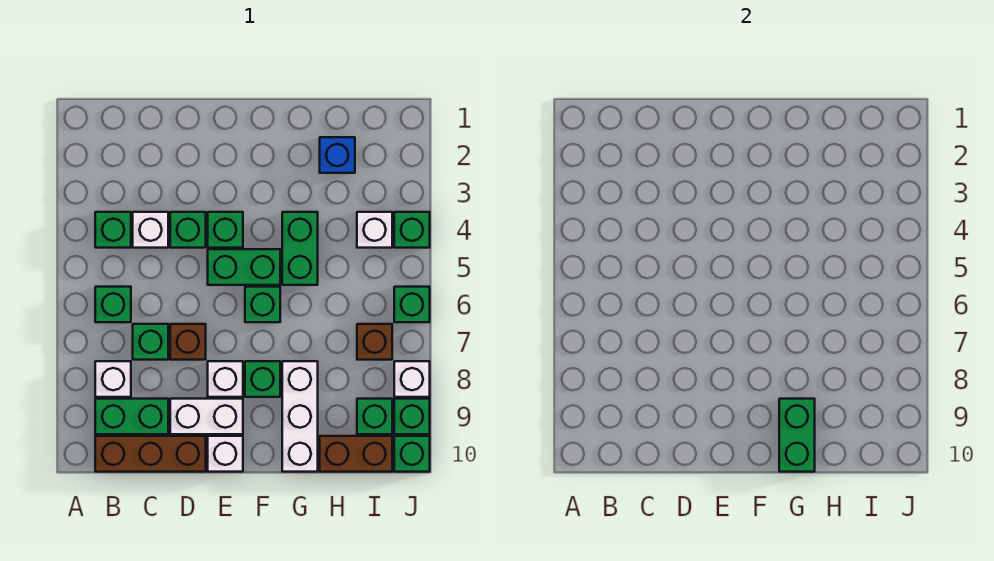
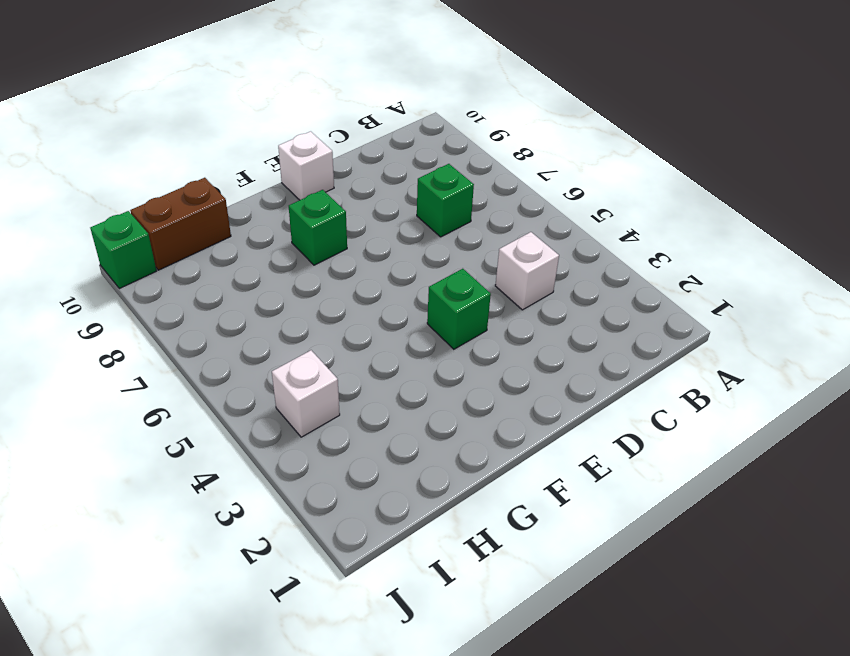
none -> green 1x1 brick [95,212,131,248]
none -> green 1x1 brick [95,287,131,322]
none -> white 1x1 brick [95,361,131,397]

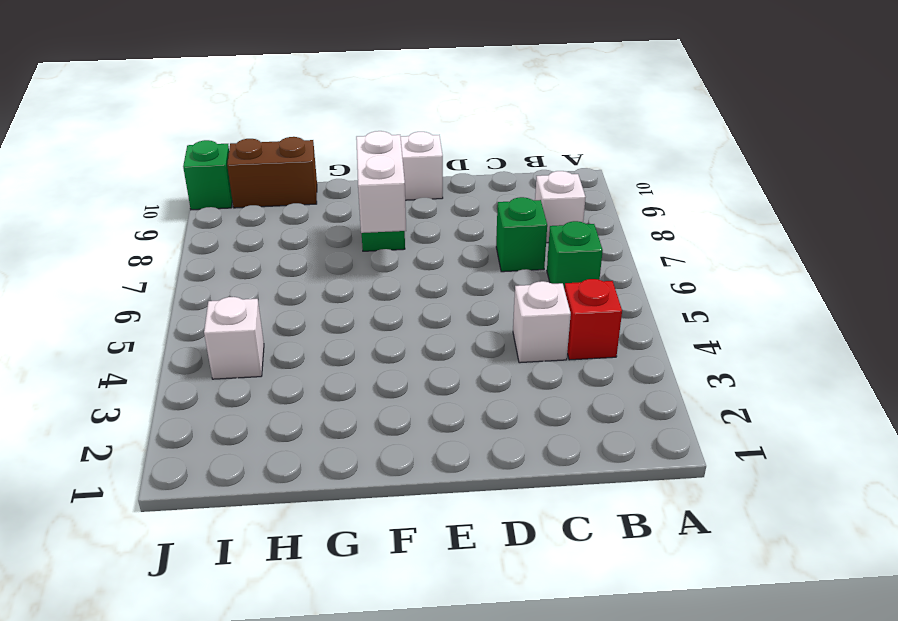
red 1x1 brick [565,279,622,360] -> green 1x1 brick [95,212,131,248]
white 1x2 brick [356,131,406,233] -> white 1x2 brick turned to [170,399,243,434]
none -> green 1x2 brick [95,399,168,434]
none -> brown 1x3 brick [95,436,206,472]
none -> green 1x1 brick [170,212,206,248]

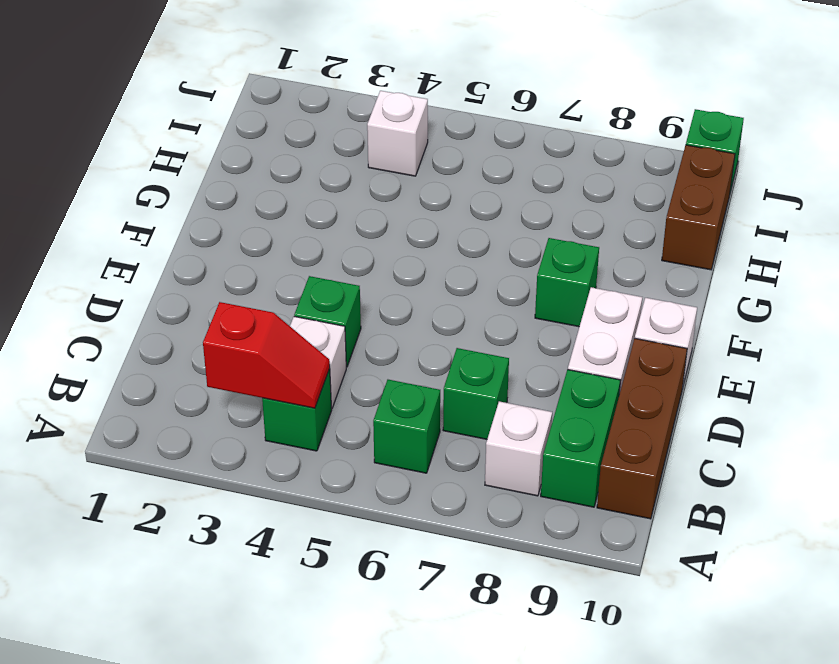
red 1x2 slope [203,302,330,408] -> none
none -> brown 1x1 brick [170,324,206,360]
none -> green 1x1 brick [208,212,243,248]
none -> green 1x2 brick [208,249,280,285]

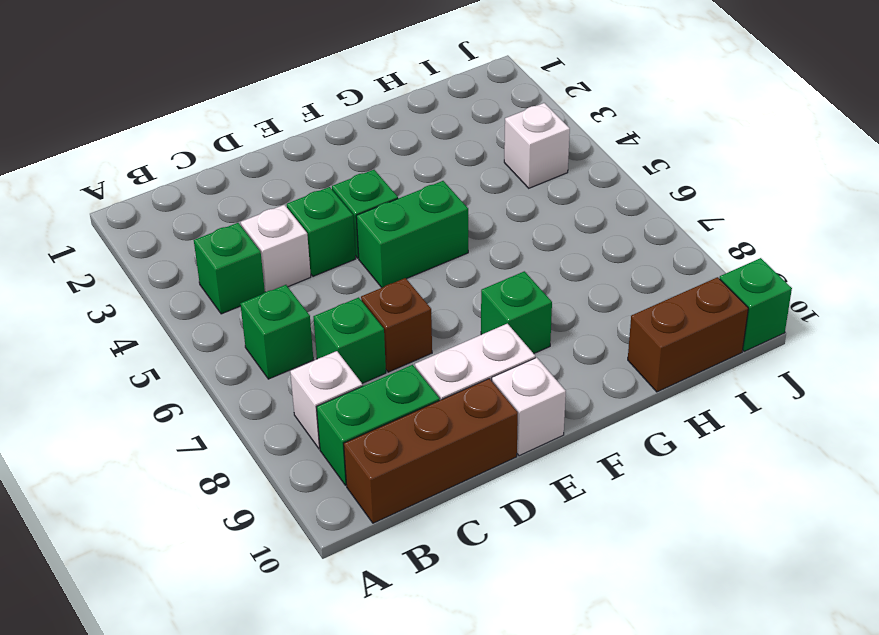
none -> white 1x1 brick [208,361,243,397]
none -> green 1x1 brick [245,287,280,322]
none -> green 1x2 brick [282,212,318,285]

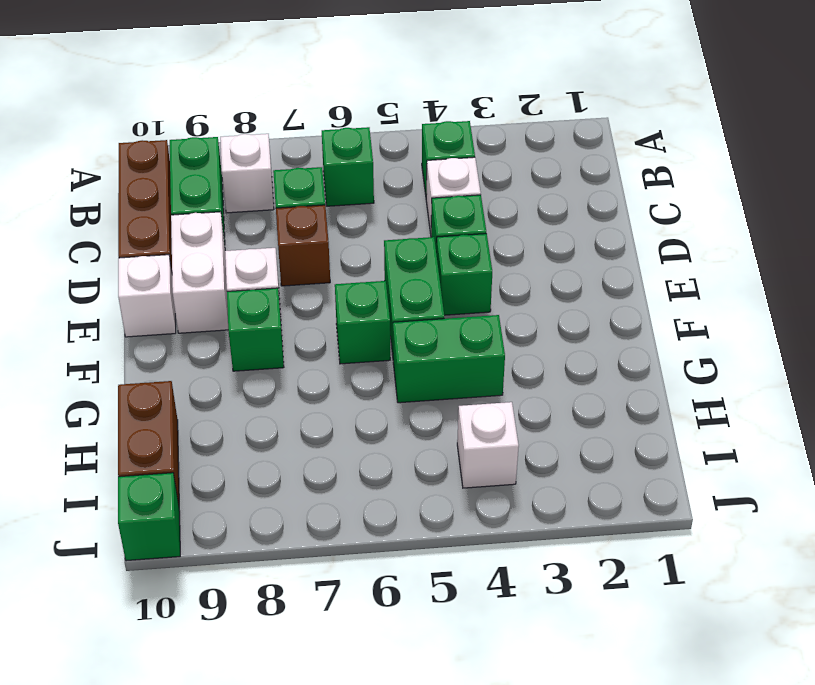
none -> white 1x3 brick [282,361,318,472]
none -> blue 1x1 brick [320,137,355,173]
none -> brown 1x1 brick [357,324,392,360]

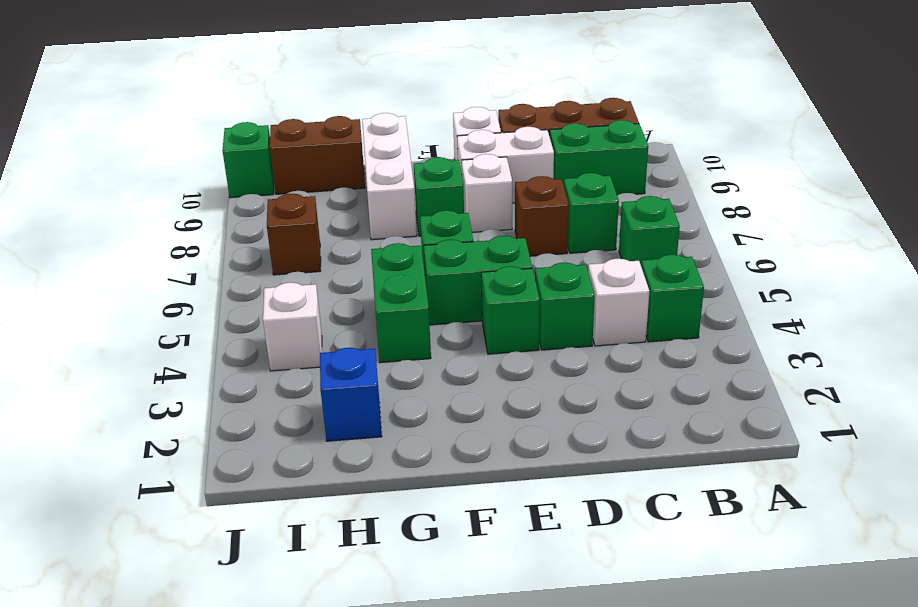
none -> white 1x1 brick [95,361,131,397]
none -> green 1x1 brick [357,399,392,434]
none -> green 1x1 brick [394,212,430,248]

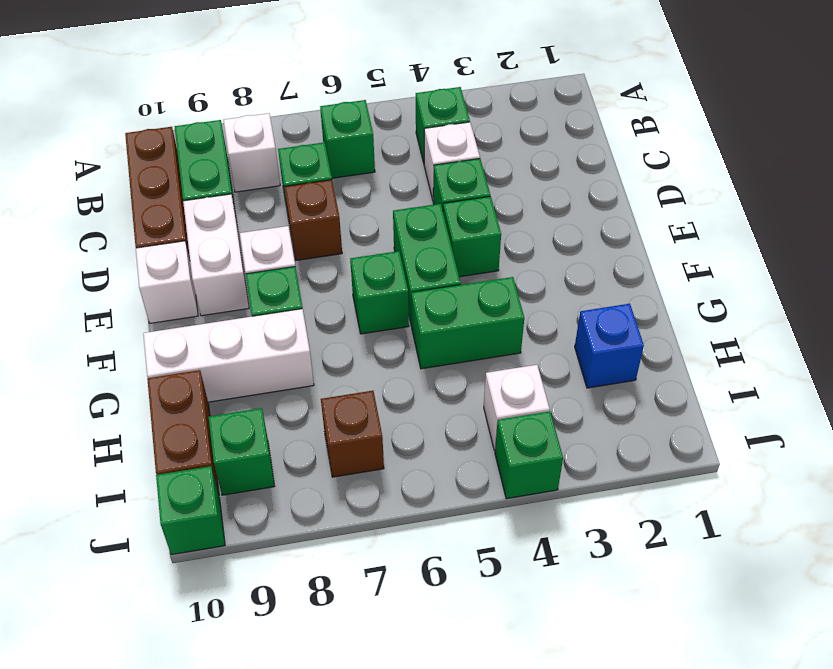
none -> green 1x1 brick [394,287,430,322]
none -> white 1x1 brick [394,361,430,397]
none -> green 1x1 brick [394,399,430,434]

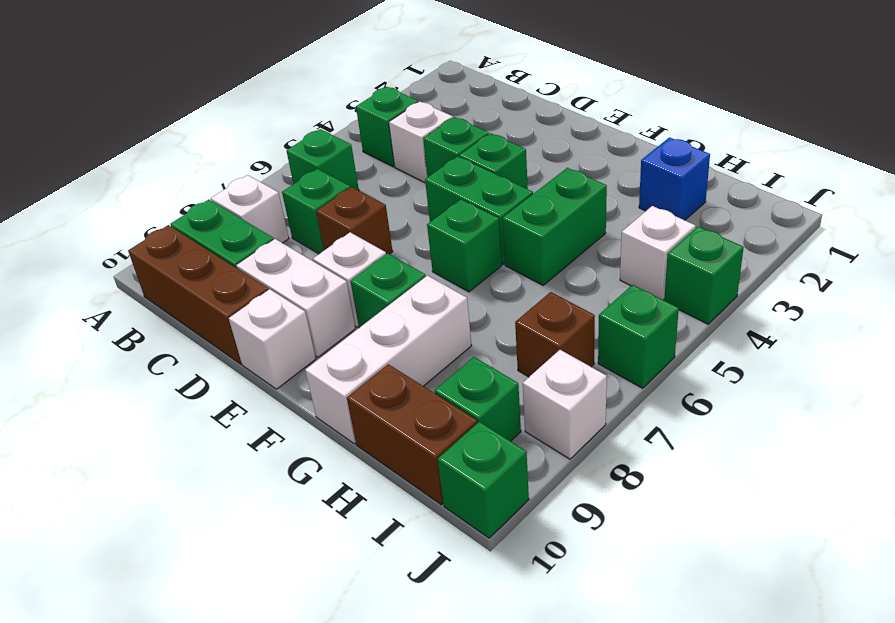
none -> green 1x1 brick [394,399,430,434]
none -> green 1x2 brick [779,399,815,472]

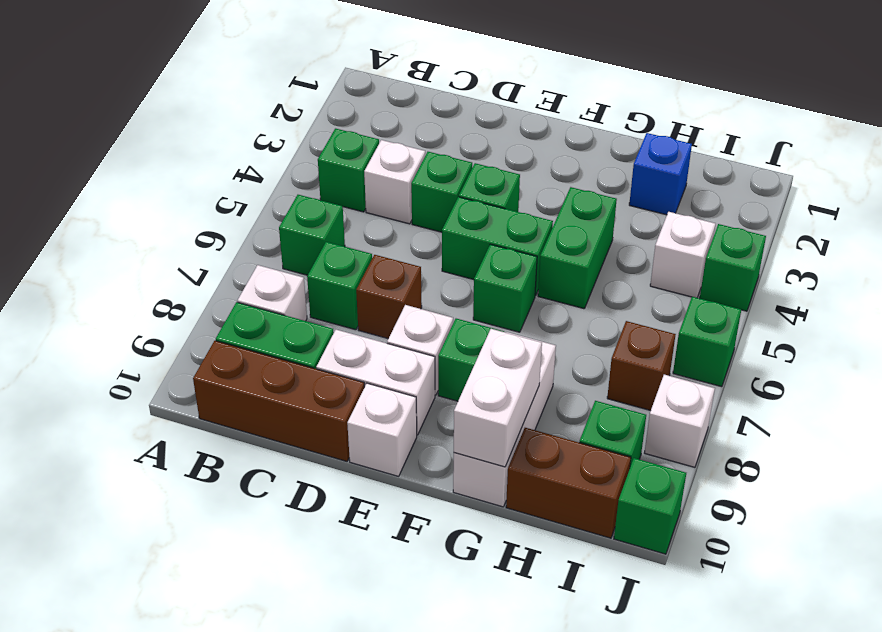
white 1x2 brick [454,329,542,467] -> green 1x2 brick [779,399,815,472]
none -> green 1x1 brick [394,399,430,434]

